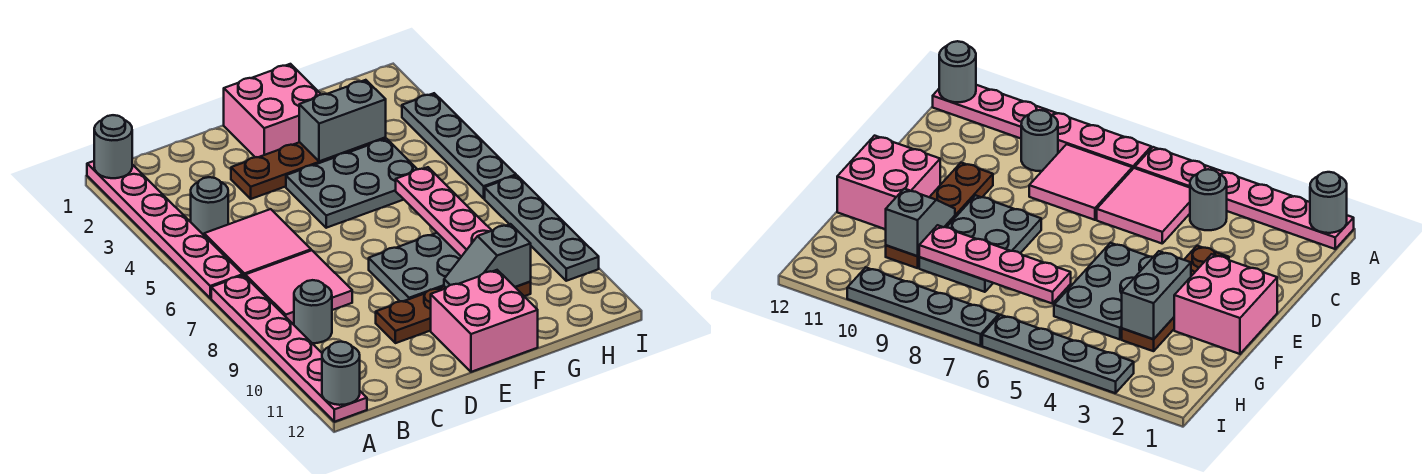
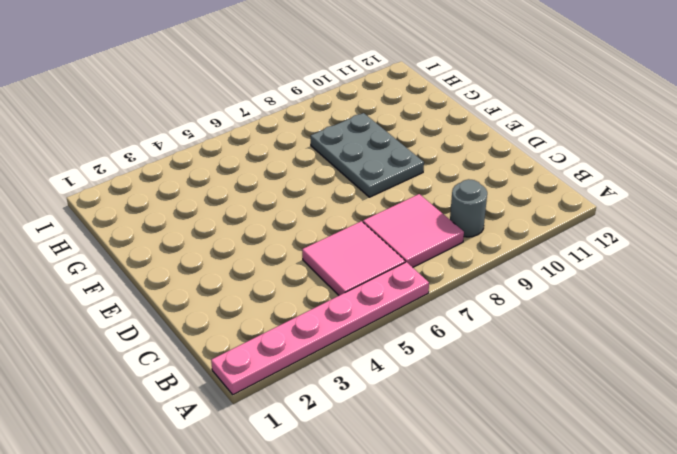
none -> pink 1x6 plate [211,275,367,422]
none -> grey 1x1 round brick [191,177,228,235]
none -> brown 1x4 plate [231,138,386,199]

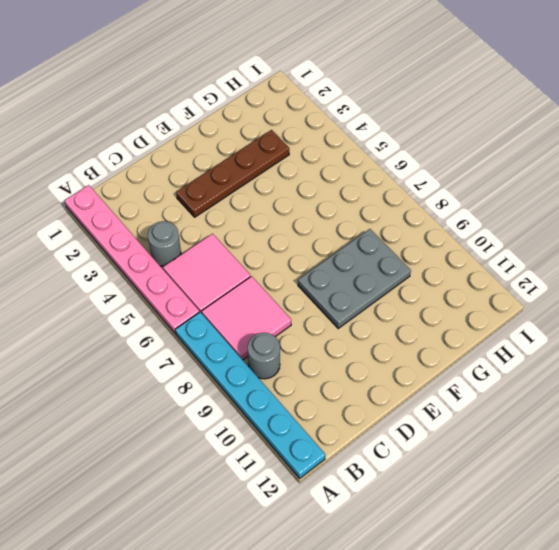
cyan 1x6 plate [175,312,325,478] -> pink 1x6 plate [211,275,367,422]
none -> brown 1x4 plate [376,282,531,343]
none -> pink 2x2 brick [224,64,321,157]
none -> grey 2x3 plate [286,139,417,228]

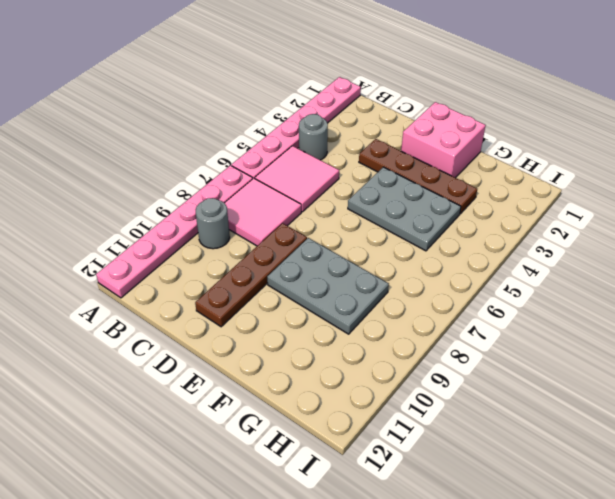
brown 1x4 plate [195,223,307,327] -> brown 1x4 plate turned to [376,282,531,343]
none -> pink 2x2 brick [431,270,538,372]
none -> grey 1x4 plate [402,93,516,198]
none -> grey 1x4 plate [485,176,599,281]

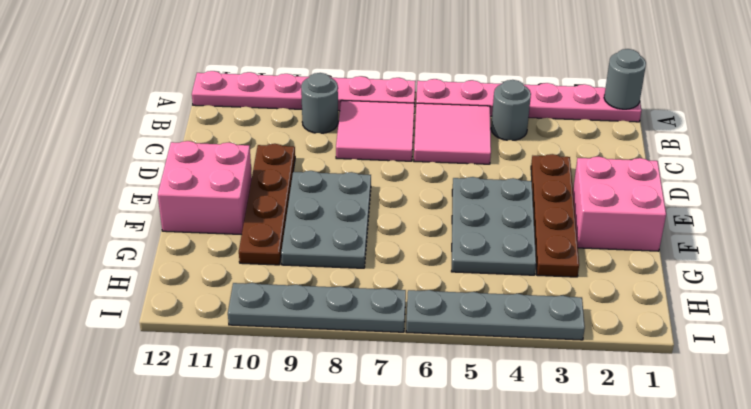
none -> grey 1x1 round brick [322,342,360,405]
none -> grey 1x2 brick [299,80,386,161]
none -> grey 1x2 slope [444,224,531,288]

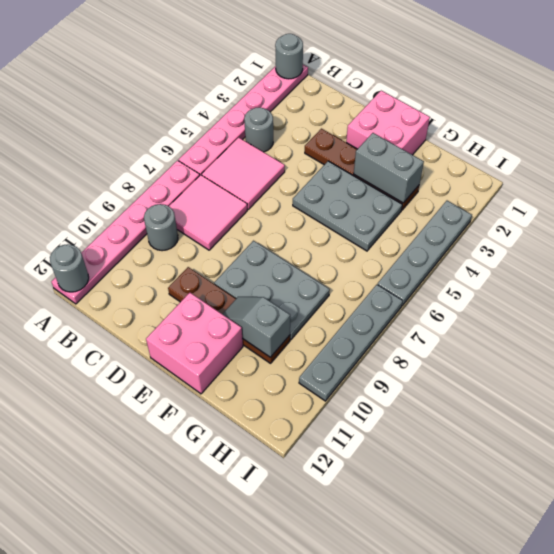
none -> pink 1x4 plate [396,167,492,257]

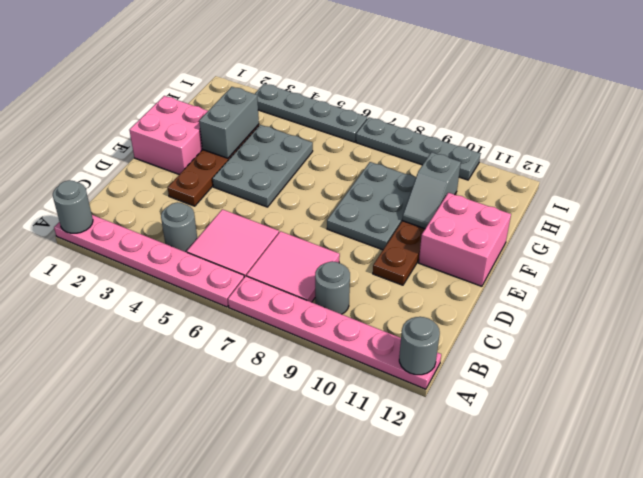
none -> pink 1x4 plate [396,167,492,257]

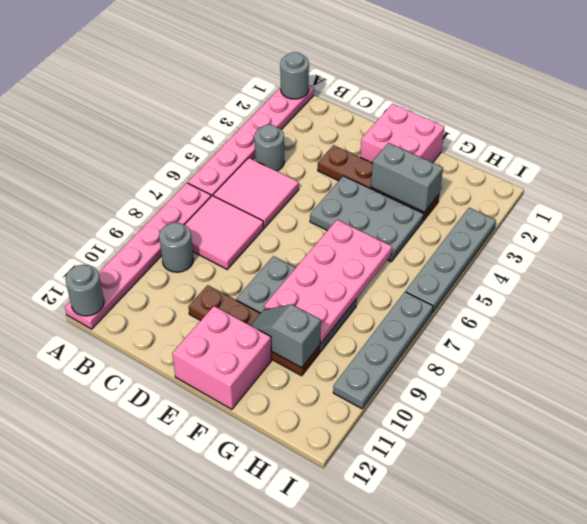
pink 2x4 plate [264,220,392,343] -> pink 1x4 plate [396,167,492,257]

